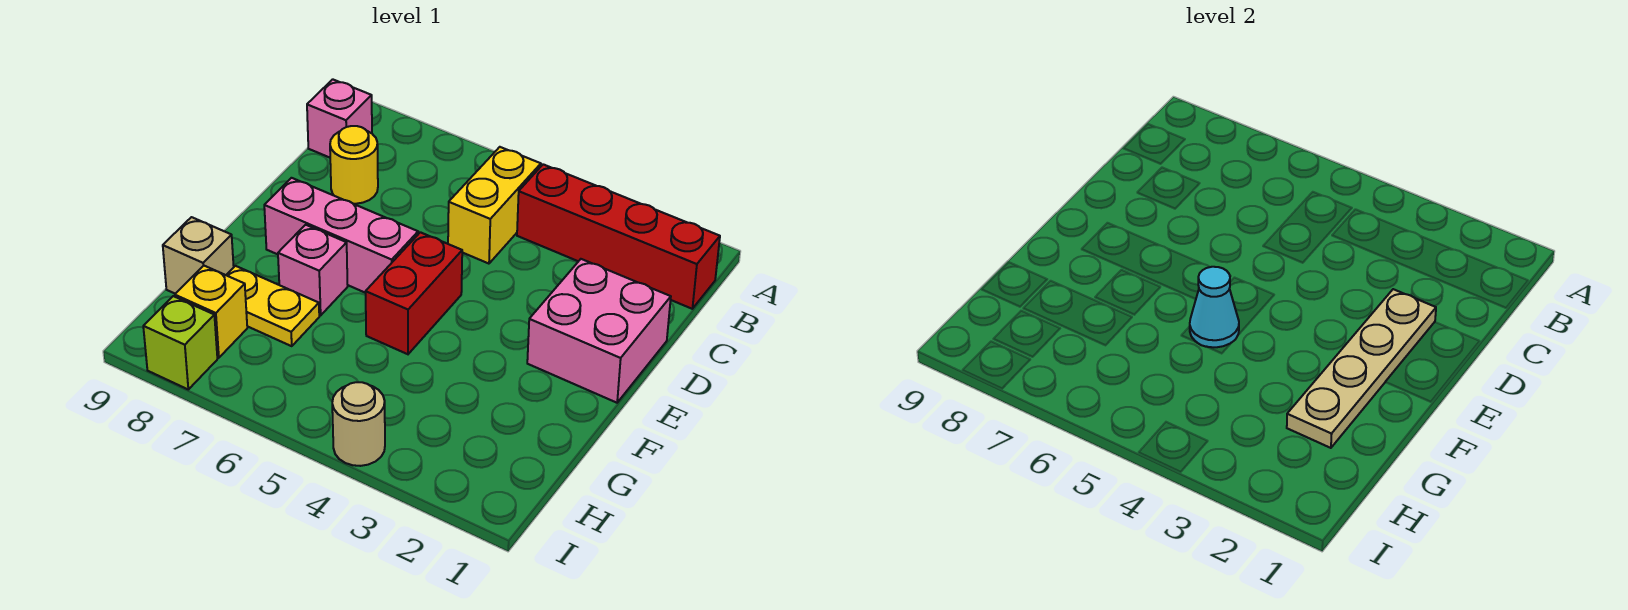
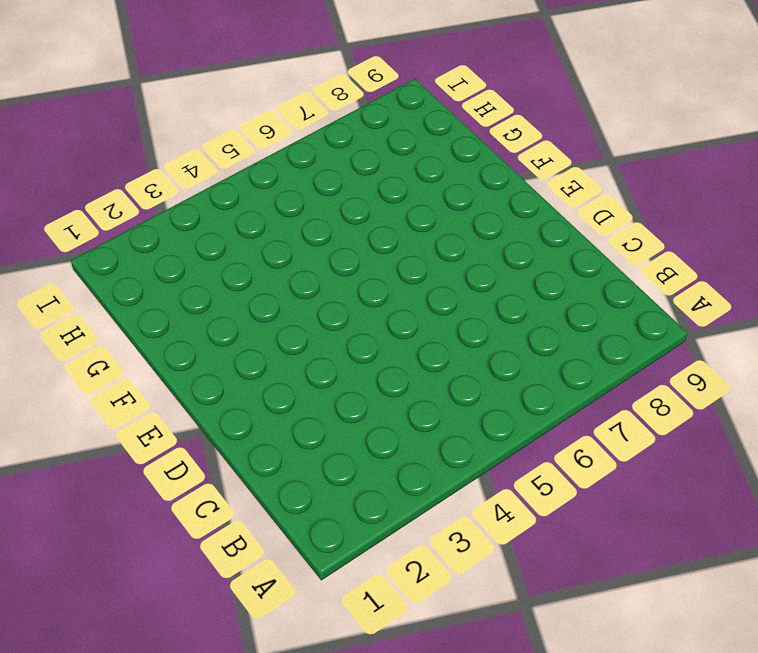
none -> red 1x4 brick [517,164,720,309]
none -> yellow 1x2 brick [448,147,541,264]
none -> pink 1x1 brick [307,79,372,158]

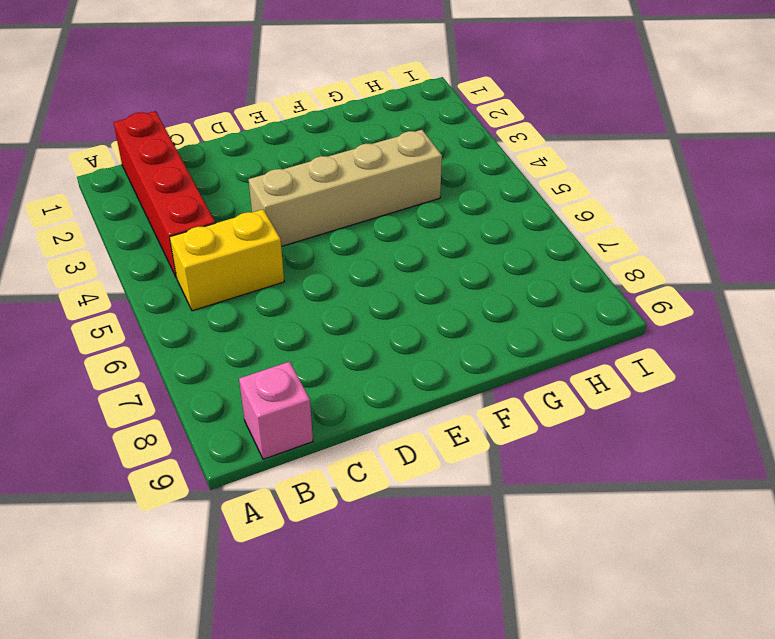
tan 1x4 brick [249,130,442,247] -> none
none -> yellow 1x1 round brick [330,126,378,204]
none -> pink 2x2 brick [527,259,671,403]
none -> red 1x2 brick [366,232,462,354]

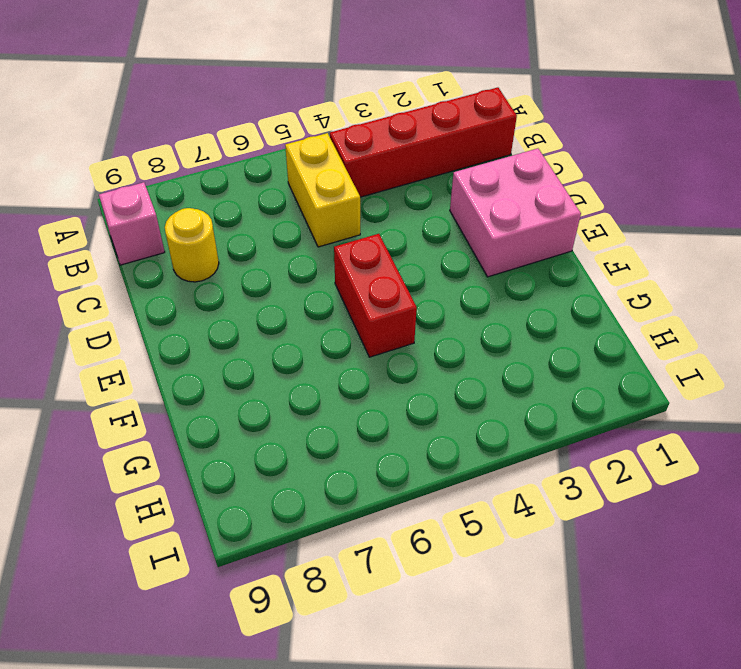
none -> pink 1x3 brick [264,178,418,293]
none -> pink 1x1 brick [278,225,348,315]
none -> yellow 1x2 plate [227,266,319,346]

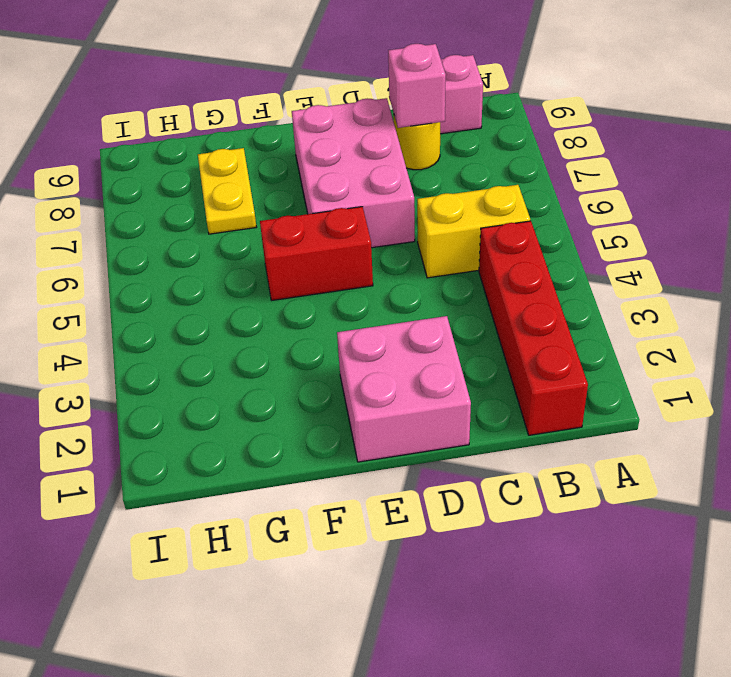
pink 1x1 brick [388,44,446,128] -> pink 1x1 brick moved to [278,225,348,315]
pink 2x3 brick [292,98,415,248] -> pink 1x3 brick [264,178,418,293]
none -> tan 1x1 brick [163,217,234,294]
none -> yellow 1x1 brick [175,266,247,358]
none -> tan 1x1 round brick [332,382,385,466]

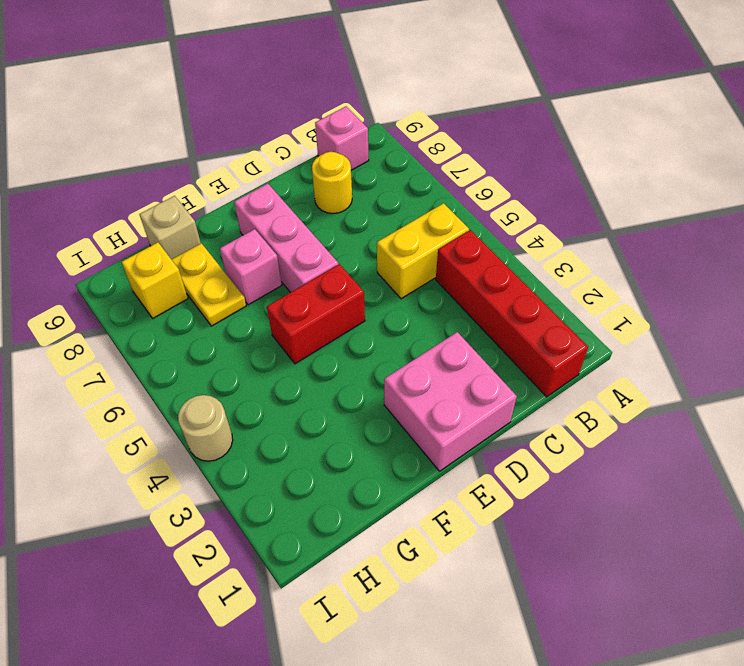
none -> lime 1x1 brick [143,296,217,389]
none -> tan 1x4 plate [1287,289,1436,448]
none -> cyan 1x1 cone [1190,267,1239,347]

